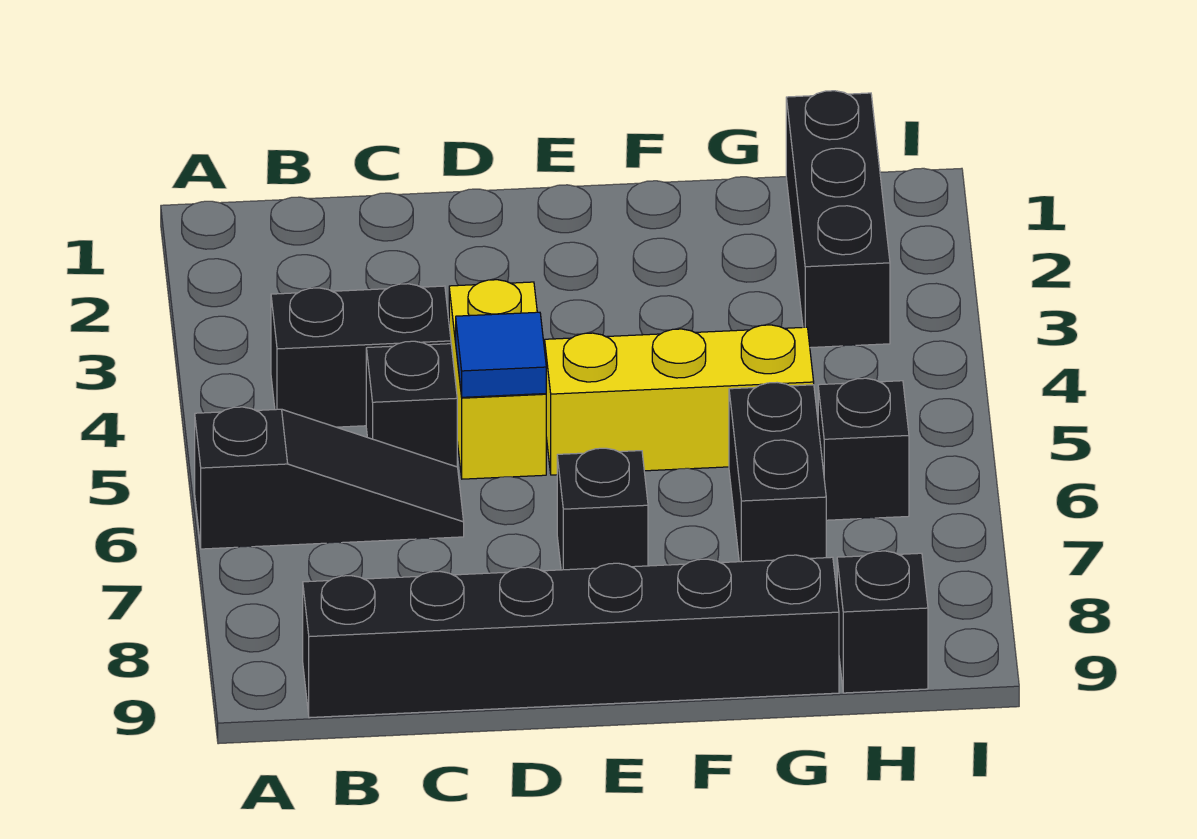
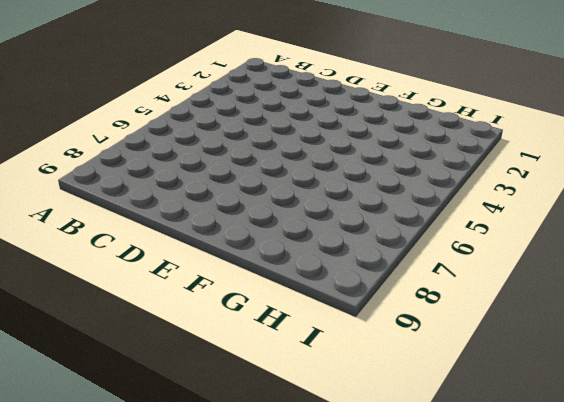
none -> black 1x3 slope [195,407,464,549]
none -> black 1x2 brick [271,284,451,427]
none -> black 1x6 brick [303,555,839,718]

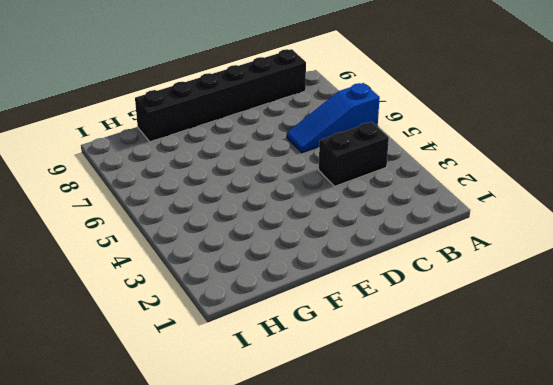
blue 1x3 slope [287,83,380,153] -> black 1x3 slope [195,407,464,549]
none -> black 1x1 brick [366,341,457,467]
none -> yellow 1x2 brick [449,280,546,479]
none -> yellow 1x3 brick [545,325,814,475]

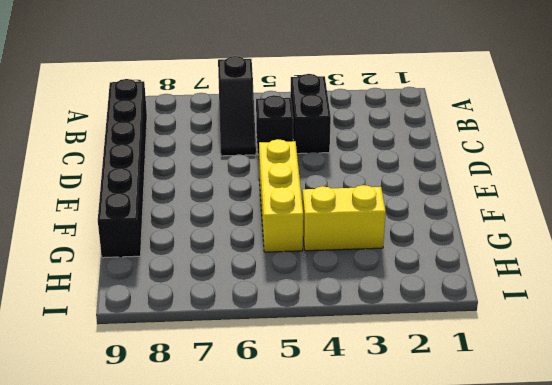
yellow 1x2 brick [302,185,386,251] -> yellow 1x2 brick moved to [449,280,546,479]
none -> black 1x1 brick [557,448,648,570]
none -> black 1x2 brick [729,383,826,562]
none -> black 1x3 brick [786,91,890,348]

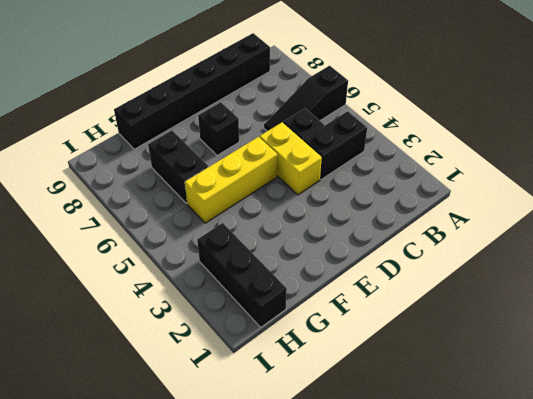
none -> black 1x1 brick [818,378,909,520]
none -> black 1x1 brick [837,551,928,693]
none -> blue 1x1 tile [456,312,546,397]

